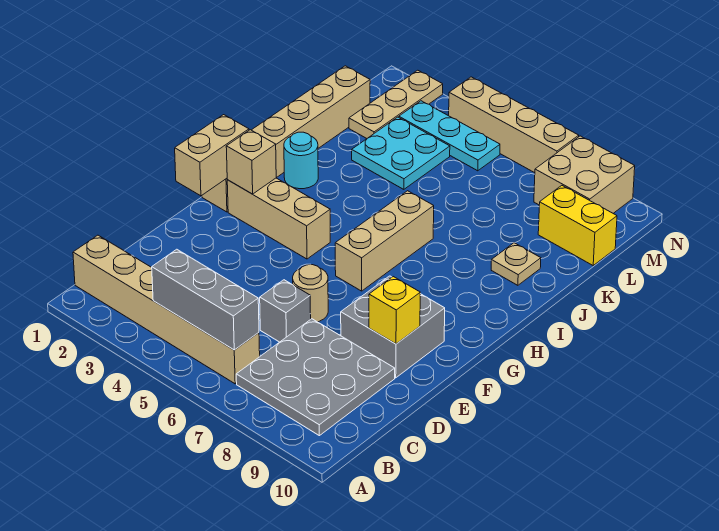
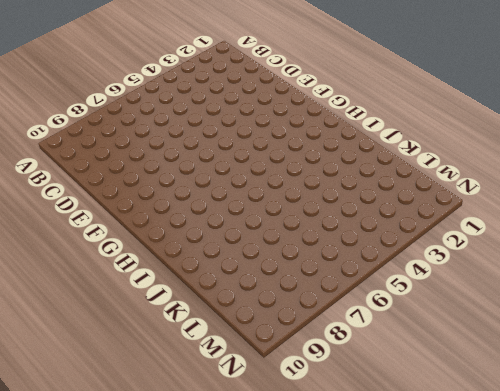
none -> tan 1x6 brick [73,235,260,384]
none -> grey 3x3 plate [236,319,395,436]
none -> grey 1x1 brick [260,280,311,342]

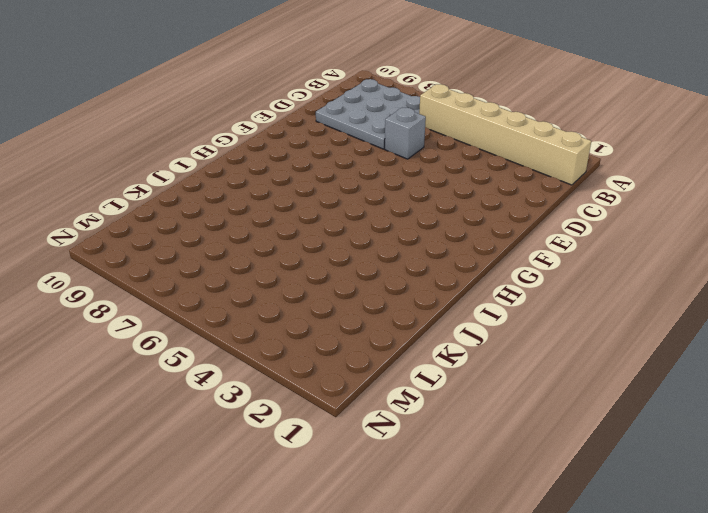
none -> tan 1x1 round brick [293,265,328,322]
none -> grey 2x2 brick [341,276,445,378]
none -> tan 1x6 brick [202,66,370,212]

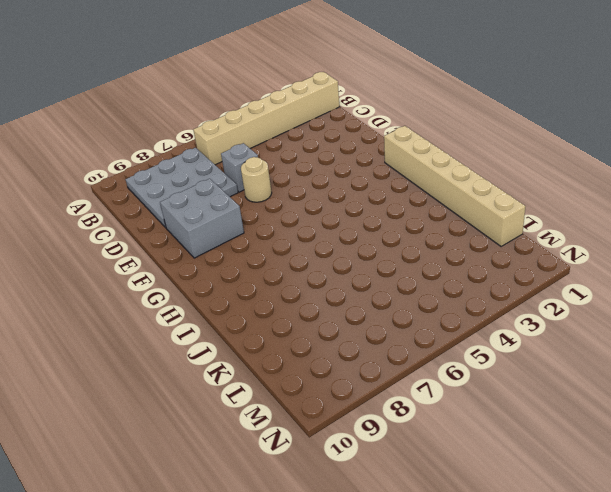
none -> tan 1x3 brick [227,178,330,259]
none -> tan 1x3 brick [335,191,434,291]
none -> cyan 1x1 round brick [284,132,318,189]

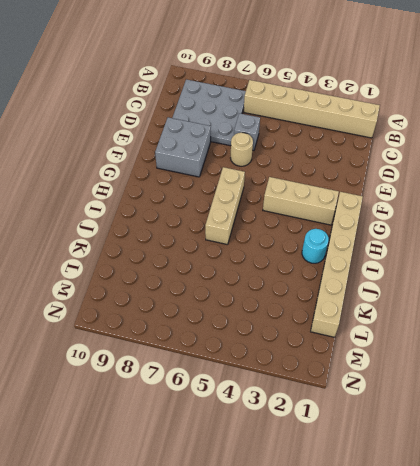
none -> tan 1x1 plate [491,243,541,285]
none -> cyan 2x2 plate [352,117,450,189]
none -> tan 1x3 plate [349,70,443,138]

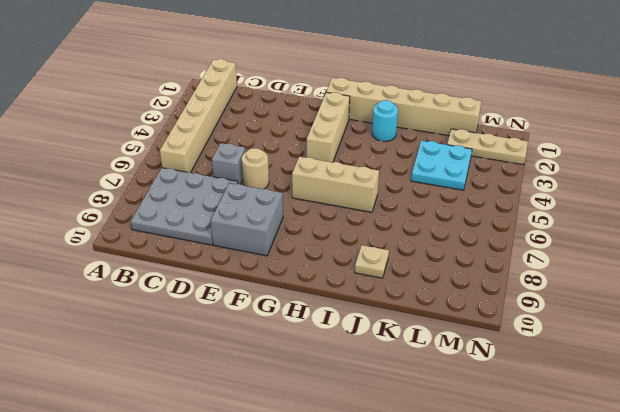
none -> yellow 1x2 brick [538,186,617,265]
none -> cyan 1x3 plate [399,101,500,171]
none -> tan 2x2 brick [534,136,635,213]

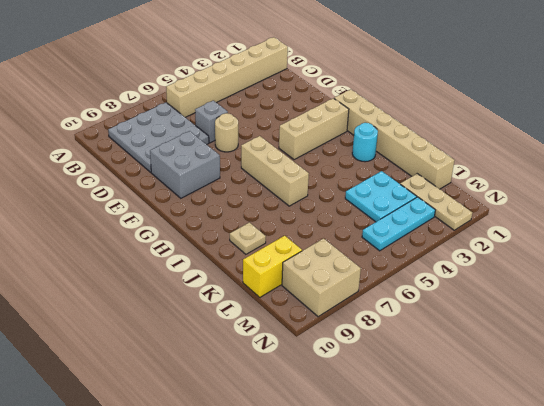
none -> tan 1x4 brick [449,77,579,173]
none -> grey 1x3 brick [152,249,259,350]
none -> yellow 1x1 brick [369,277,420,344]

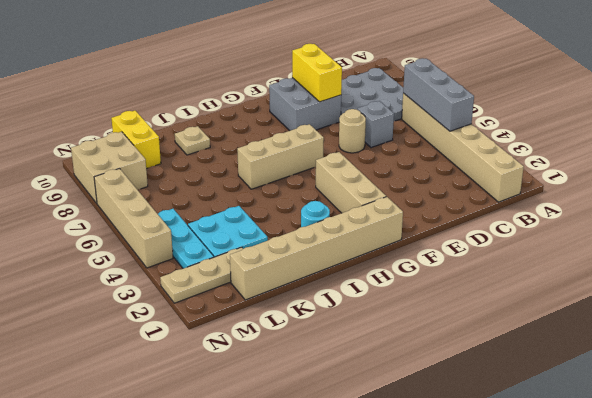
yellow 1x2 brick [292,44,342,102] -> yellow 1x1 brick [369,277,420,344]
none -> tan 1x2 brick [175,115,249,196]
none -> tan 1x1 brick [226,130,276,194]

